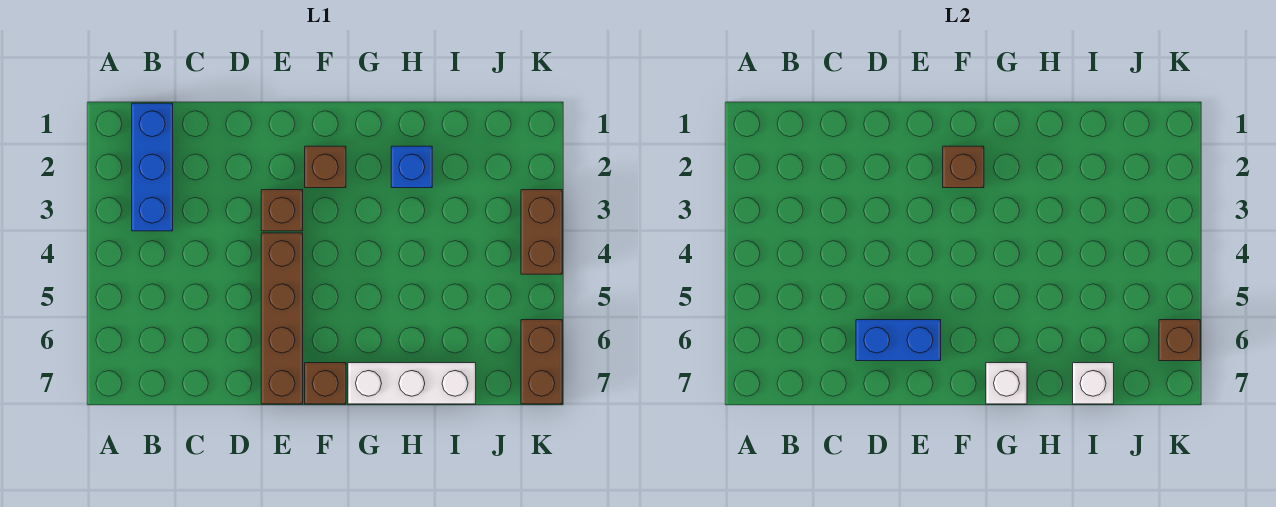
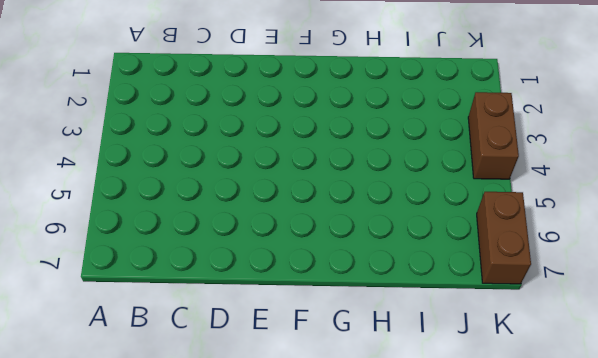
none -> blue 1x3 brick [132,103,173,231]
none -> brown 1x1 brick [261,190,303,231]
none -> brown 1x4 brick [261,233,303,404]

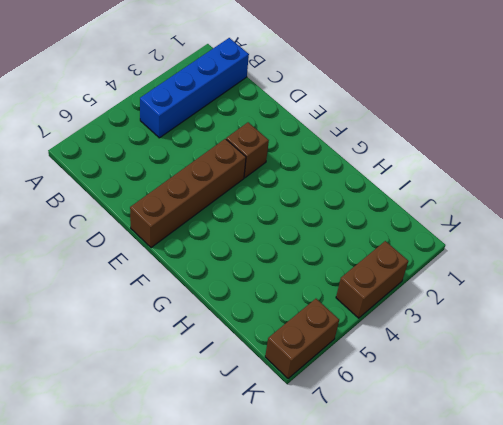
blue 1x4 brick [140,38,249,138] -> blue 1x3 brick [132,103,173,231]
none -> brown 1x1 brick [305,146,346,188]
none -> brown 1x1 brick [305,363,346,404]
none -> white 1x3 brick [348,363,476,404]

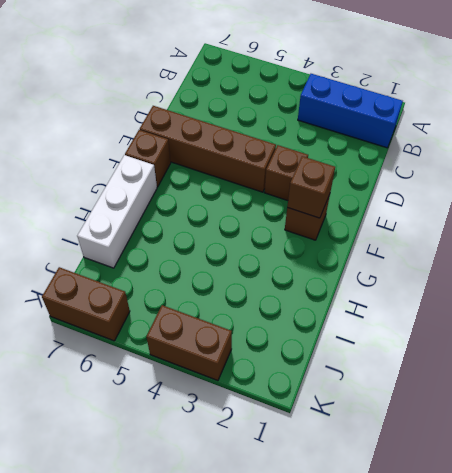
none -> blue 1x1 brick [391,146,432,188]
none -> blue 1x2 brick [856,320,941,361]
none -> white 1x1 brick [986,363,1027,404]

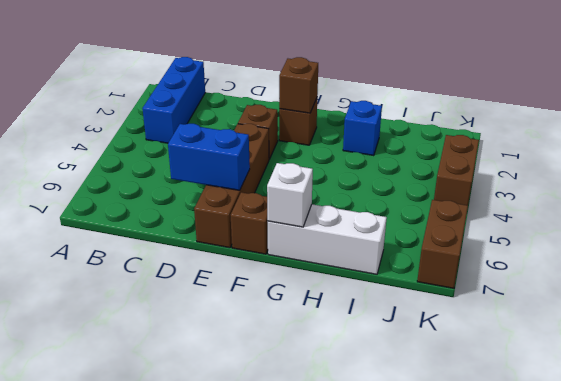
none -> white 1x1 brick [1073,363,1114,404]
none -> brown 1x1 brick [1159,320,1200,361]

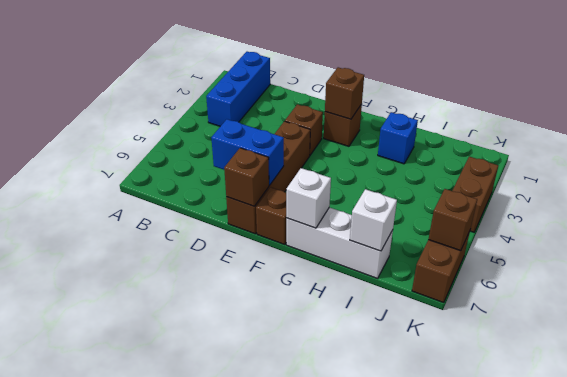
brown 1x1 brick [224,148,269,206] -> none

